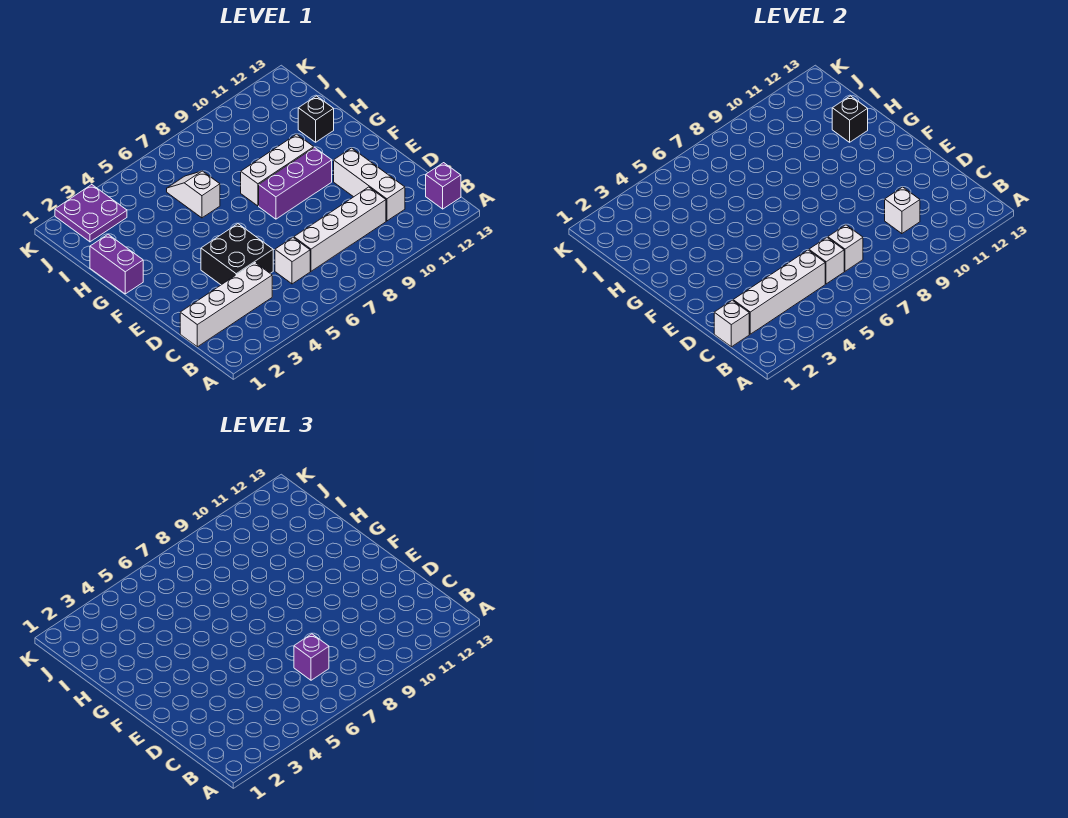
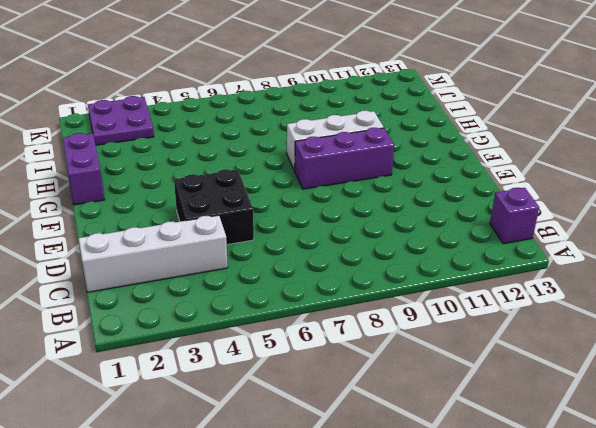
none -> white 1x1 brick [275,238,310,284]
none -> white 1x4 brick [294,187,386,271]
none -> white 1x3 brick [334,148,405,221]

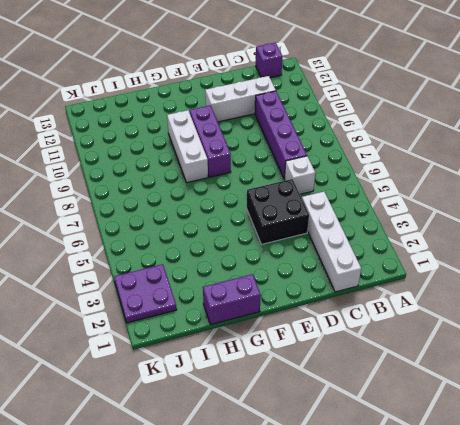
purple 1x4 brick [255,91,307,179] -> white 1x4 brick [294,187,386,271]
none -> white 1x2 slope [167,171,220,218]
none -> black 1x1 brick [298,96,334,142]
none -> white 1x1 brick [714,300,749,347]

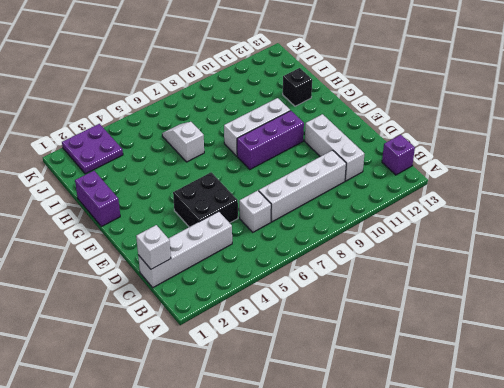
none -> white 1x4 brick [733,250,825,334]
none -> white 1x1 brick [809,238,844,284]
none -> white 1x1 brick [828,225,863,271]

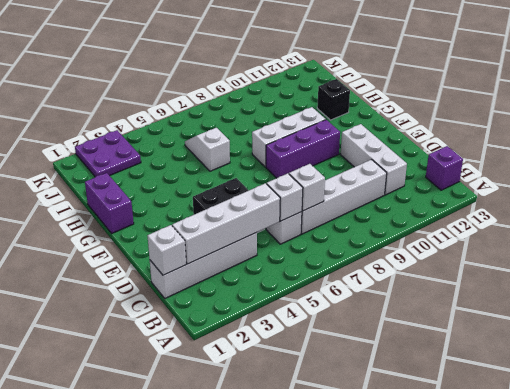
none -> white 1x1 brick [885,187,920,234]
none -> black 1x1 brick [832,96,868,142]
none -> purple 1x1 brick [294,634,329,680]

